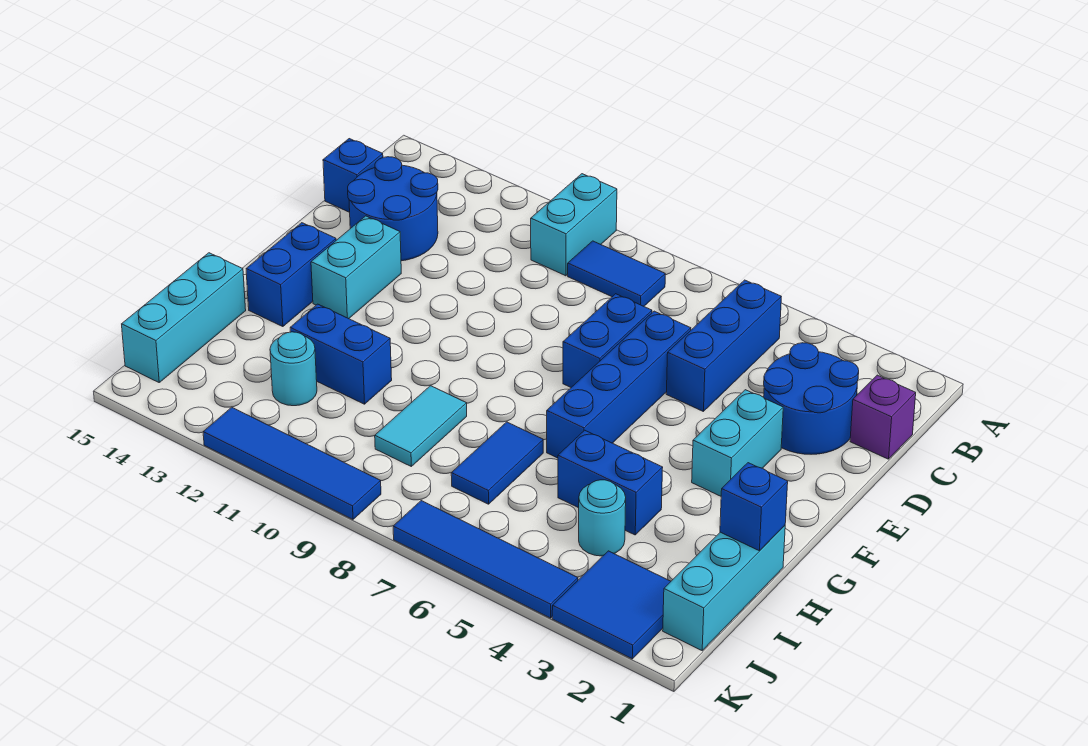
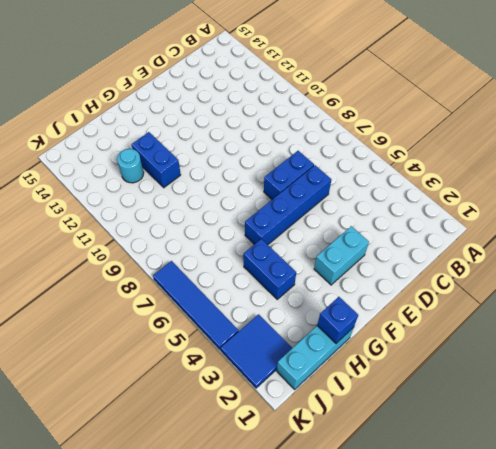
none -> cyan 1x2 brick [531,174,617,276]
none -> blue 1x3 brick [666,280,781,412]
none -> blue 1x2 tile [568,241,665,306]

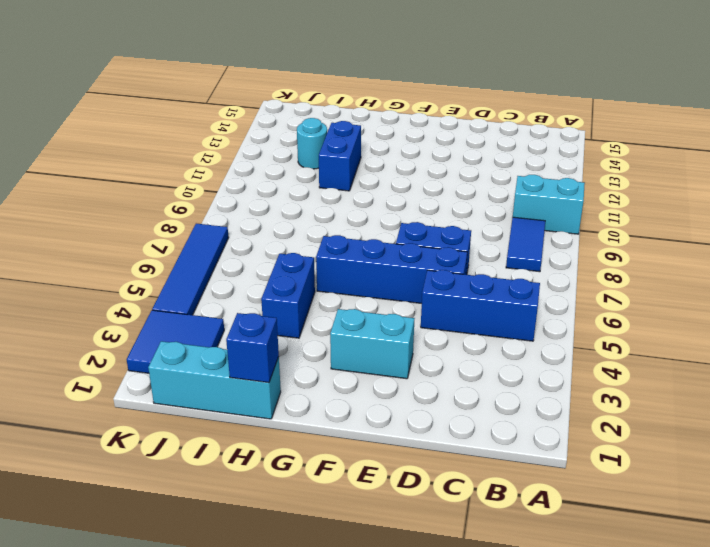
none -> purple 1x1 brick [850,375,916,459]
none -> blue 2x2 round brick [764,343,859,454]
none -> blue 2x2 round brick [348,157,438,261]

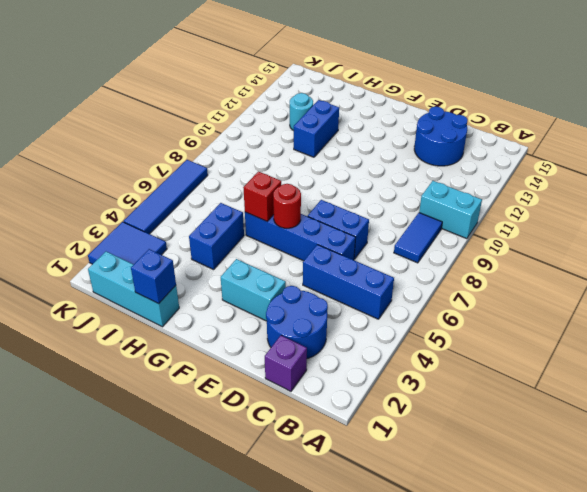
red 1x1 round brick [273,184,301,228] -> none
red 1x1 brick [243,171,281,221] -> none
none -> blue 1x1 brick [323,139,383,212]
none -> cyan 1x2 brick [311,216,401,319]
none -> blue 1x2 brick [246,223,336,327]

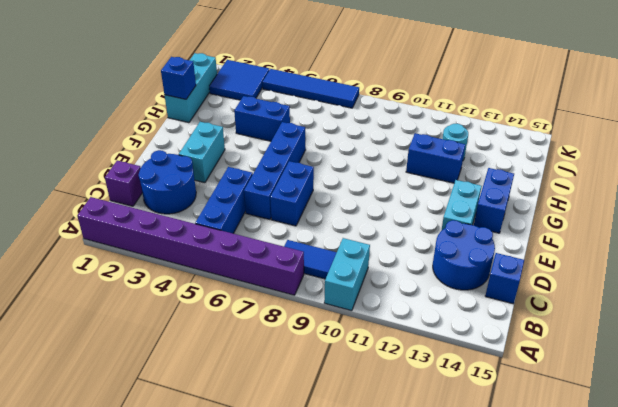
purple 1x8 brick [77,197,304,295] -> none
none -> blue 1x2 tile [451,422,543,504]
none -> cyan 1x2 tile [375,386,467,466]
none -> cyan 1x3 brick [122,253,246,382]

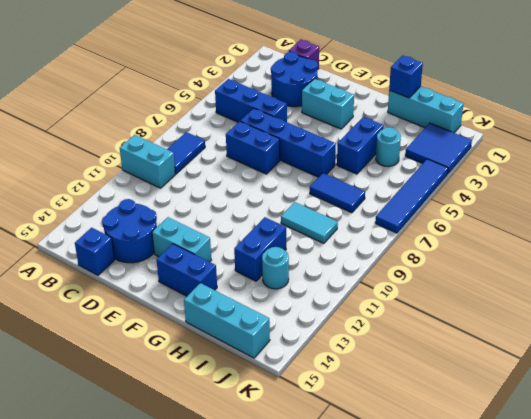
none -> blue 1x4 tile [203,407,381,519]

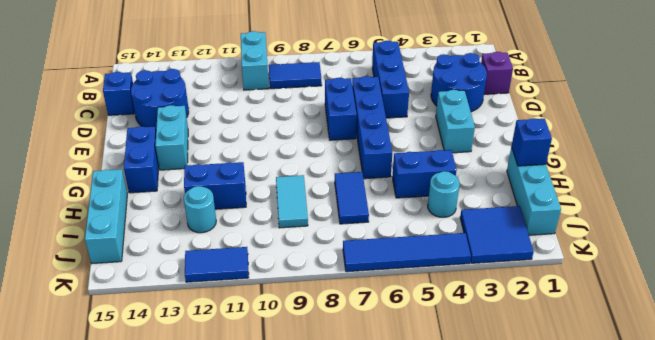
blue 1x2 tile [185,247,249,282] -> blue 1x4 tile [203,407,381,519]

